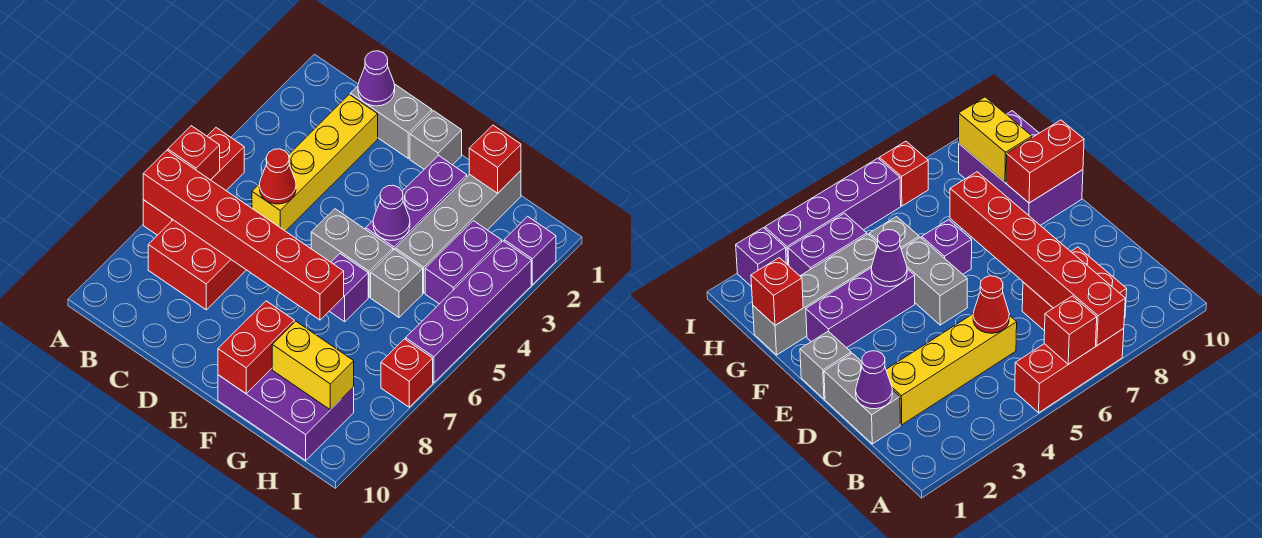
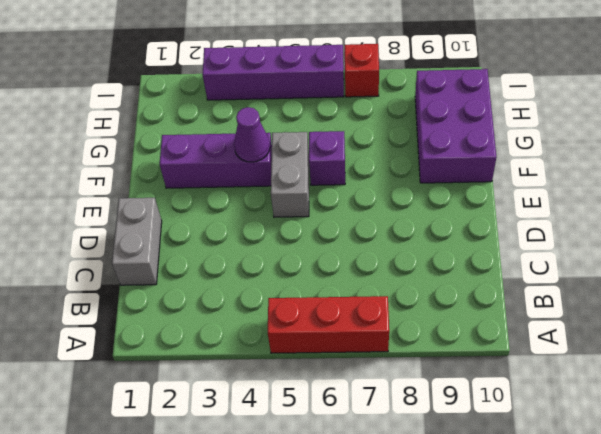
none -> red 2x2 brick [148,220,246,310]
none -> yellow 1x4 brick [252,95,378,231]
none -> grey 1x1 brick [410,111,462,169]

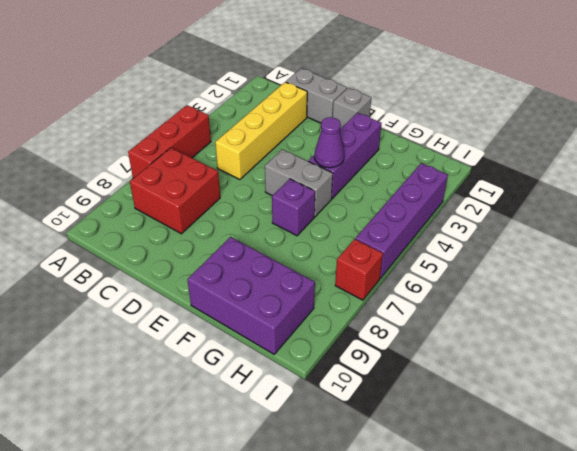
none -> grey 1x4 brick [395,171,521,293]
none -> grey 1x1 brick [371,249,423,317]
none -> purple 1x2 brick [425,221,502,304]

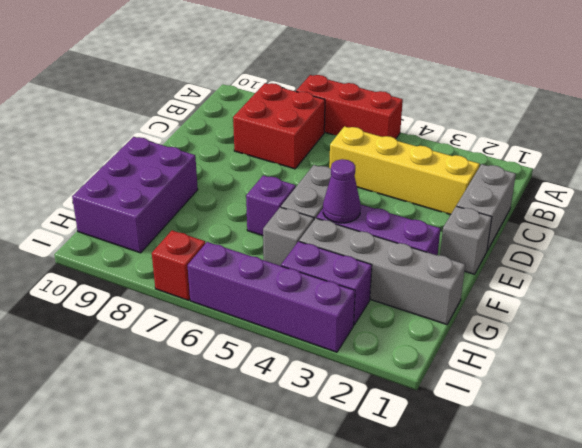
none -> purple 1x1 brick [504,216,556,285]
none -> red 1x1 brick [168,126,220,180]
none -> red 1x6 brick [143,150,344,320]

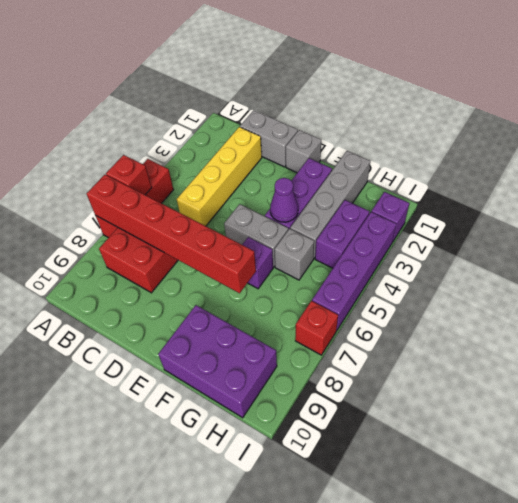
none -> purple 1x1 cone [358,51,395,106]
none -> red 1x1 cone [259,149,296,204]
none -> red 1x2 brick [218,301,294,393]

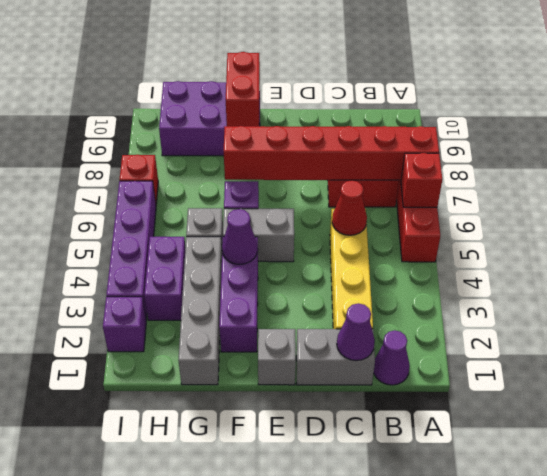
purple 1x1 cone [374,330,410,385] -> none
none -> red 1x1 brick [469,125,521,193]
none -> yellow 1x2 brick [272,321,354,410]

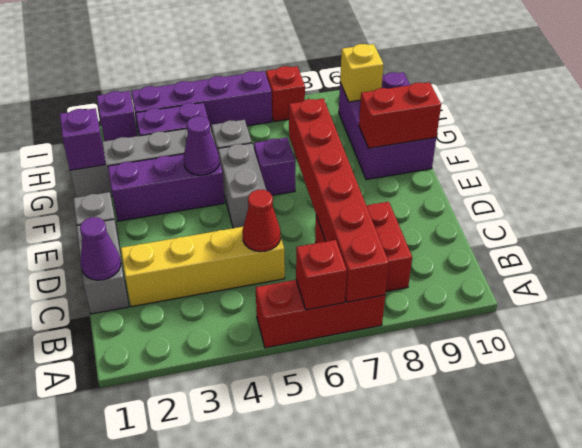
purple 1x1 brick [60,108,105,170] -> red 1x1 brick [469,125,521,193]
yellow 1x1 brick [340,44,384,102] -> yellow 1x2 brick [272,321,354,410]

